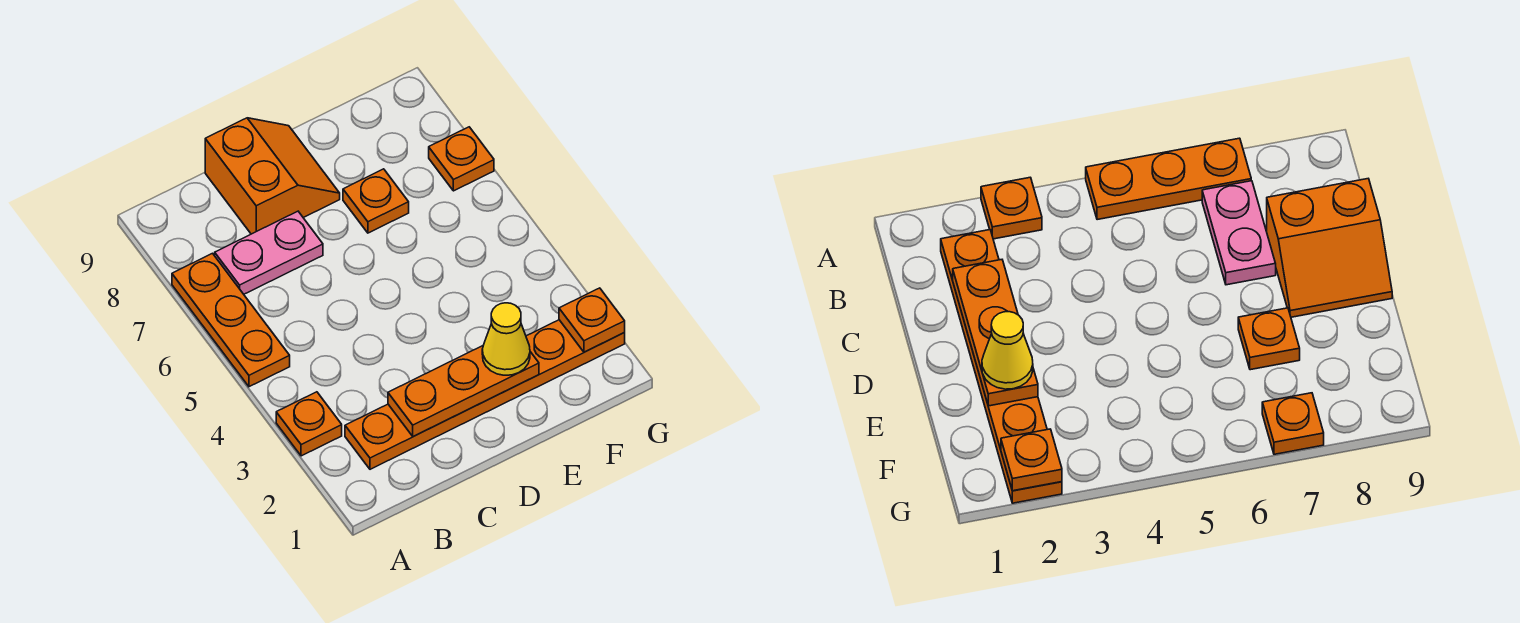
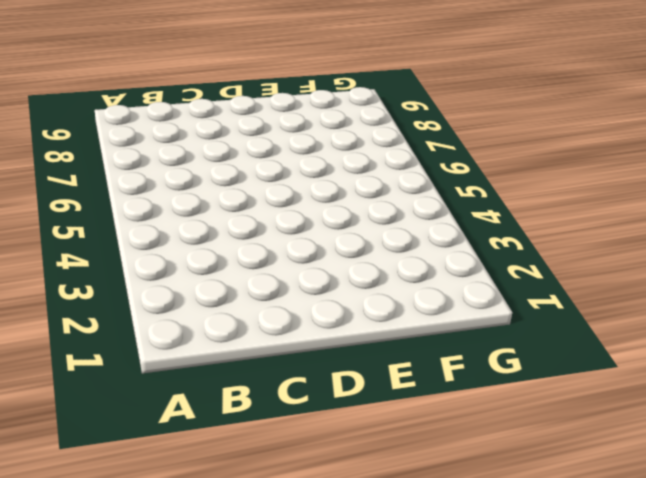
none -> orange 1x1 plate [276,392,342,456]
none -> orange 1x3 plate [172,253,290,387]

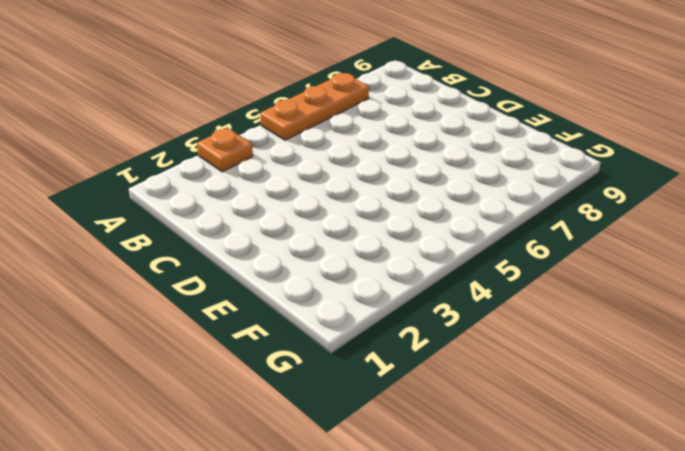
none -> orange 1x6 plate [345,320,625,469]
none -> pink 1x2 plate [215,211,323,294]

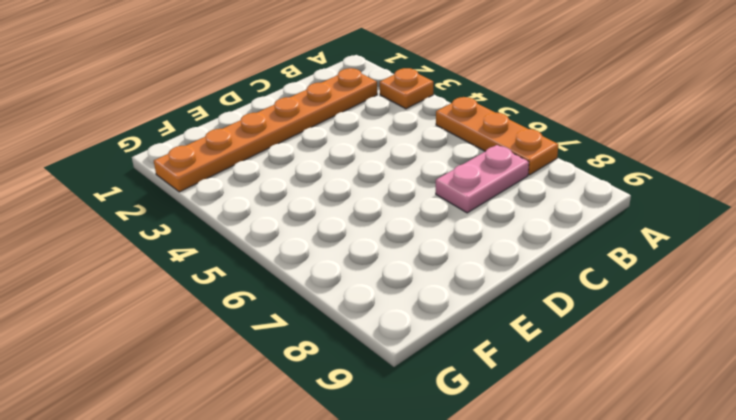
none -> orange 2x2 slope [205,118,340,234]
none -> orange 1x1 plate [343,169,409,233]

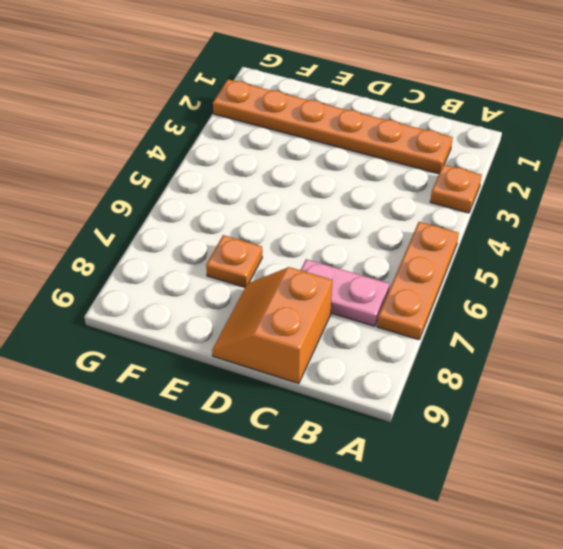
none -> orange 1x1 plate [429,127,494,191]
none -> orange 1x3 plate [388,346,539,437]

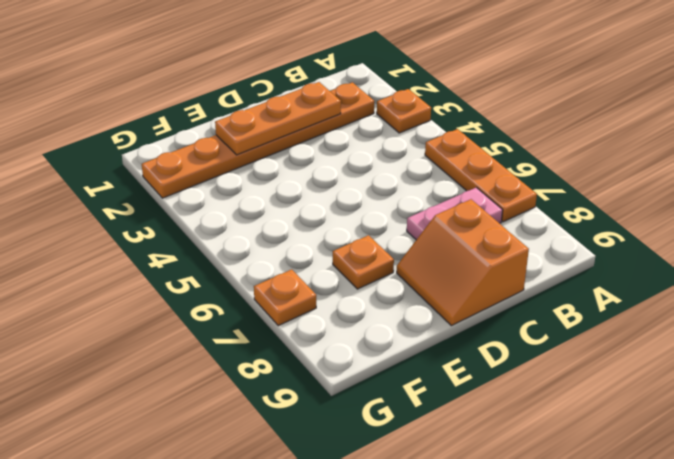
none -> orange 1x1 plate [559,288,625,352]
none -> yellow 1x1 cone [482,303,530,375]

